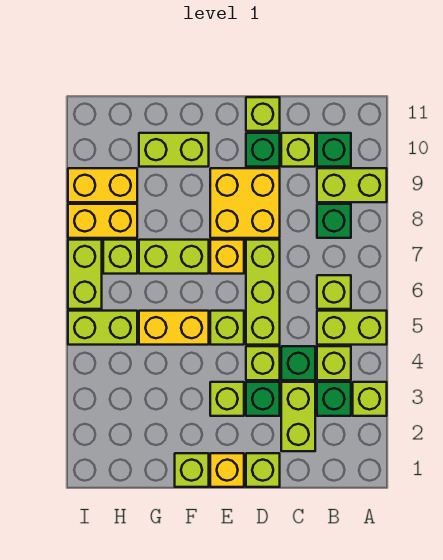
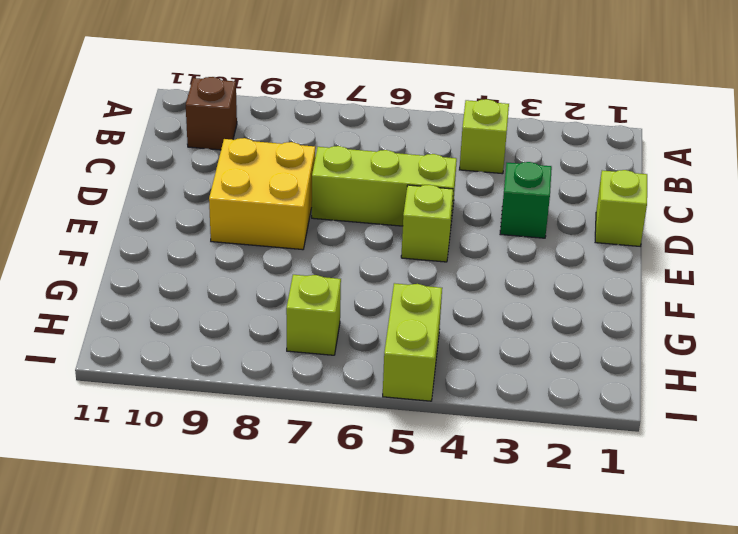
brown 1x1 brick [186,77,237,150] -> green 1x1 brick [317,133,351,167]
none -> lime 1x1 brick [353,382,387,416]
none -> lime 1x2 brick [317,311,387,345]
none -> lime 1x2 brick [317,168,387,202]
none -> green 1x1 brick [317,382,351,416]

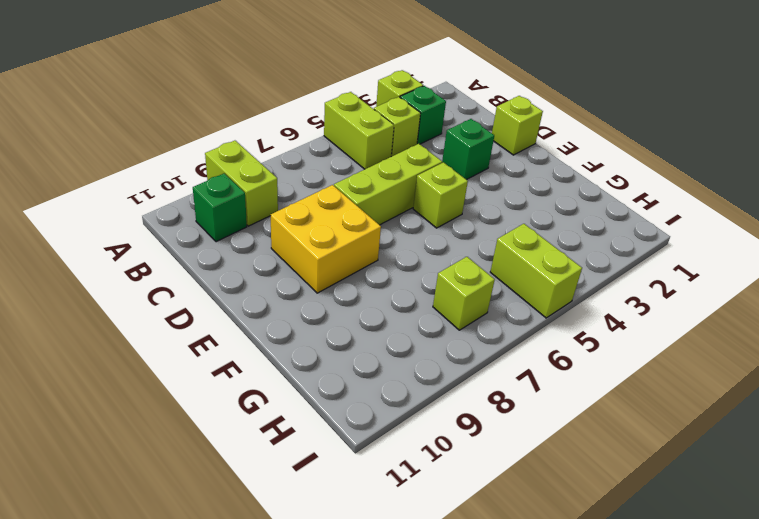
none -> lime 1x1 brick [317,275,351,309]
none -> green 1x1 brick [317,204,351,238]
none -> lime 1x2 brick [281,382,315,451]
none -> green 1x1 brick [281,346,315,380]

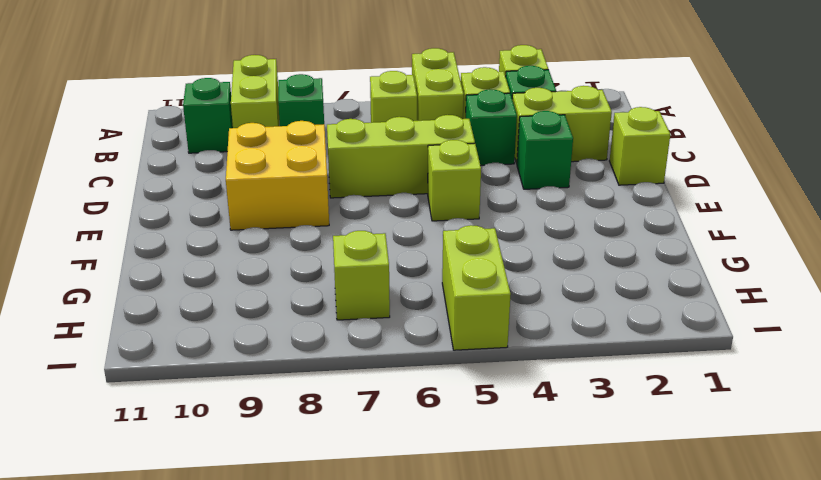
none -> lime 1x1 brick [281,133,315,167]
none -> lime 1x1 brick [246,346,280,380]
none -> green 1x1 brick [246,133,280,167]
none -> lime 1x1 brick [246,97,280,131]

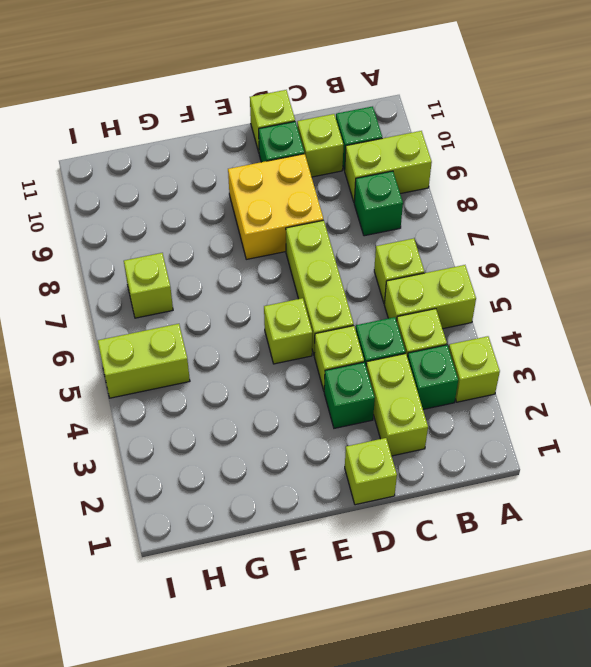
none -> yellow 1x1 brick [210,453,244,487]
none -> lime 1x1 brick [210,382,244,416]
none -> yellow 1x1 brick [210,240,244,274]
none -> lime 1x1 brick [175,453,209,487]

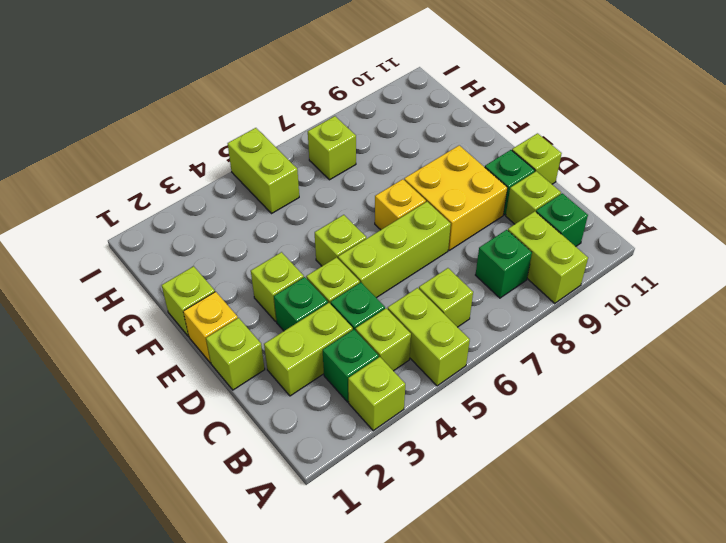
none -> yellow 1x2 brick [139,311,209,345]
none -> lime 1x2 brick [139,240,209,274]
none -> lime 1x2 brick [139,133,209,167]
none -> yellow 1x2 brick [68,204,137,238]

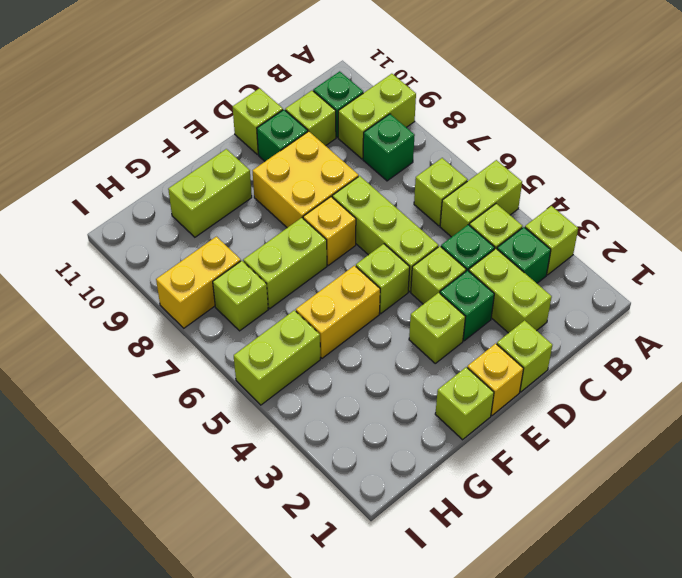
none -> yellow 1x2 brick [68,168,137,202]
none -> lime 1x2 brick [68,240,102,309]

